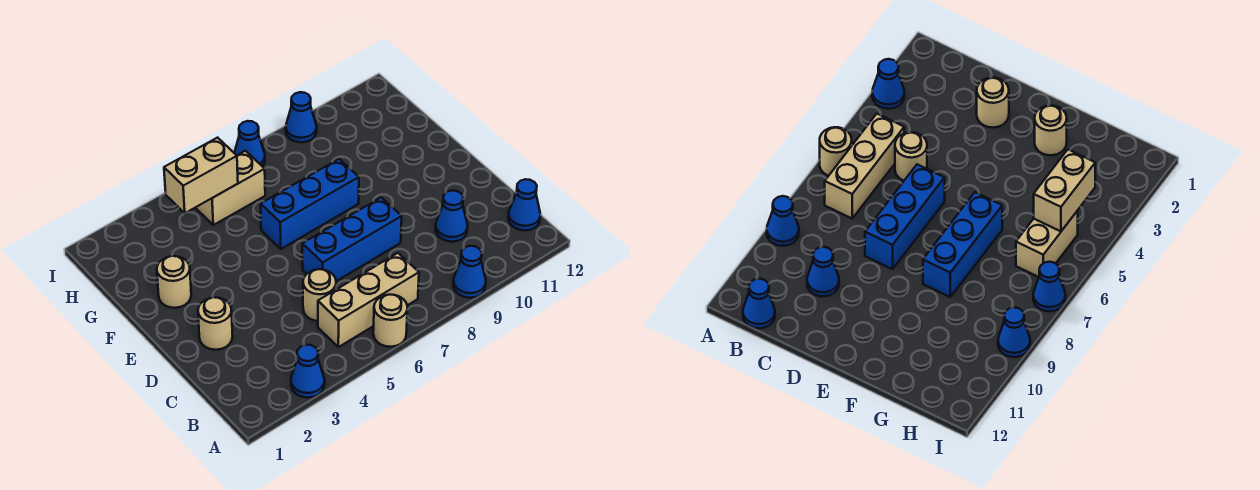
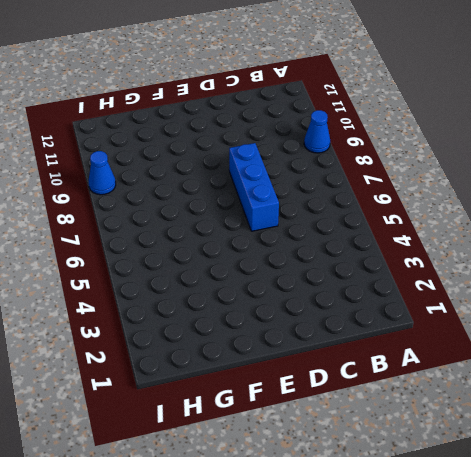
none -> blue 1x1 cone [291,345,325,398]
none -> tan 1x1 round brick [373,294,408,347]
none -> tan 1x3 brick [318,253,419,347]

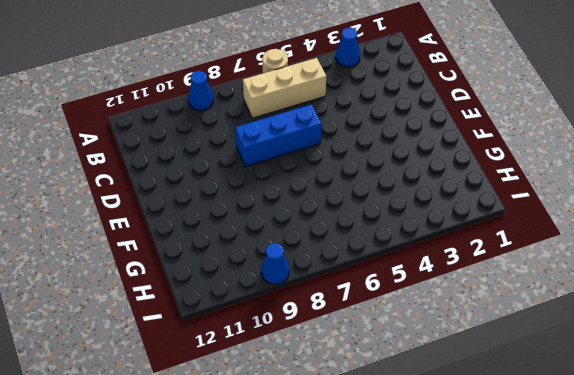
none -> blue 1x1 cone [508,179,540,230]
none -> tan 1x1 round brick [303,269,336,321]
none -> blue 1x1 cone [436,190,468,242]

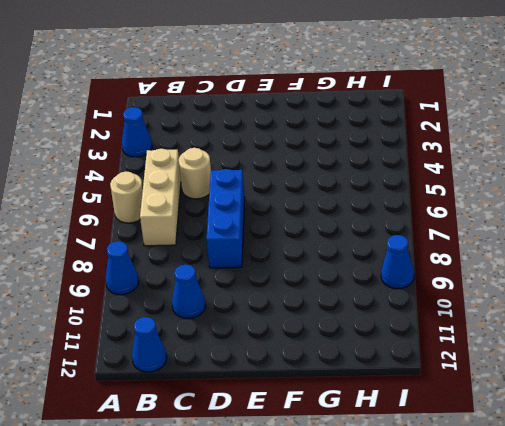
none -> tan 1x1 round brick [198,297,233,350]
none -> tan 1x1 round brick [157,256,191,308]
none -> blue 1x3 brick [261,159,359,249]

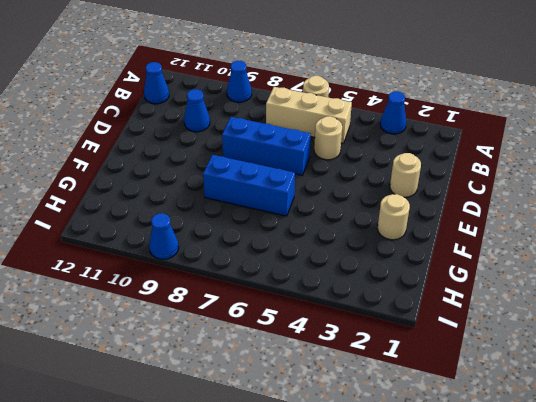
none -> tan 1x2 brick [195,151,265,225]
none -> blue 1x1 cone [235,121,265,166]
none -> tan 1x2 brick [164,138,238,213]

